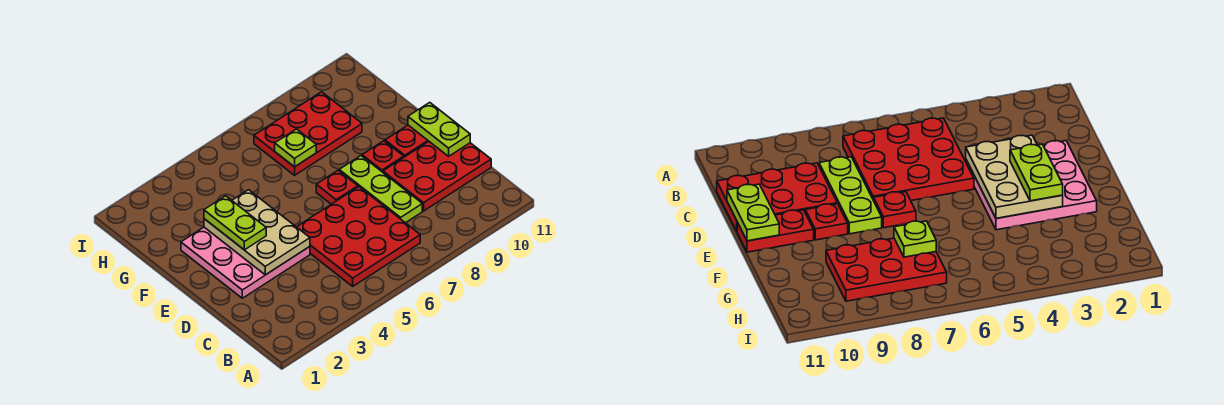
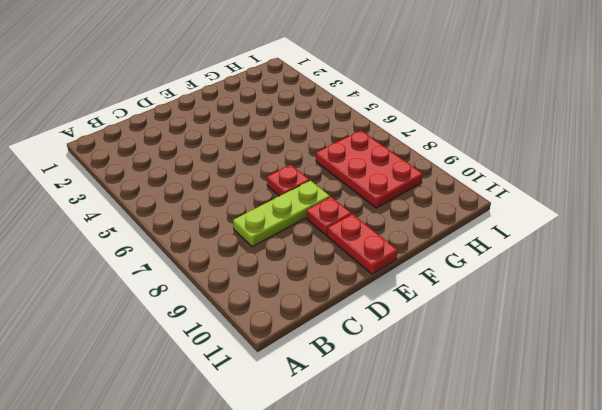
none -> red 3x3 plate [297,187,420,286]
none -> red 2x3 plate [383,142,491,211]
none -> pink 3x3 plate [181,227,310,298]

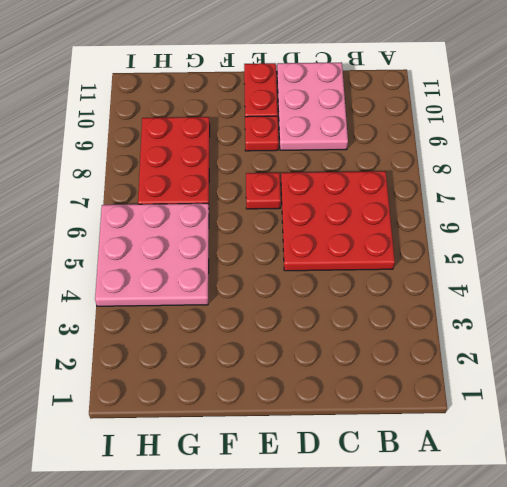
pink 2x3 plate [277,62,348,150] -> red 2x3 plate [383,142,491,211]
pink 3x3 plate [95,203,209,306] -> pink 3x3 plate moved to [181,227,310,298]
none -> lime 1x3 plate [339,156,422,223]
none -> tan 2x3 plate [204,190,310,275]
none -> lime 1x2 plate [408,102,470,156]

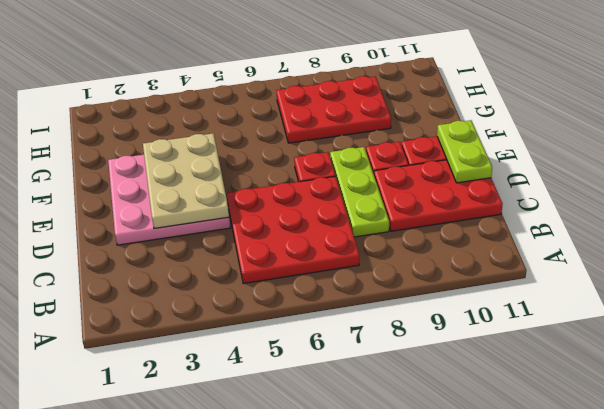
none -> lime 1x1 plate [275,129,316,167]
none -> lime 1x2 plate [204,196,266,250]

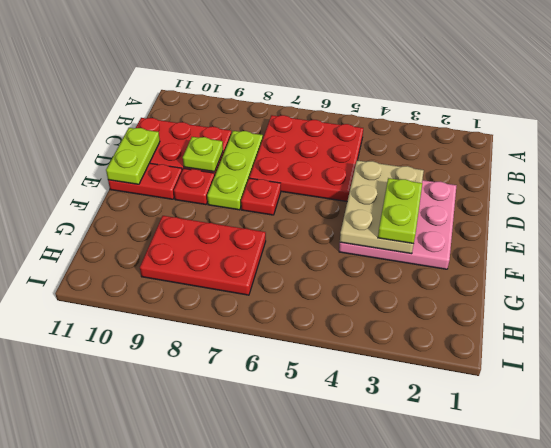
lime 1x1 plate [183,137,223,172] -> lime 1x1 plate moved to [275,129,316,167]

